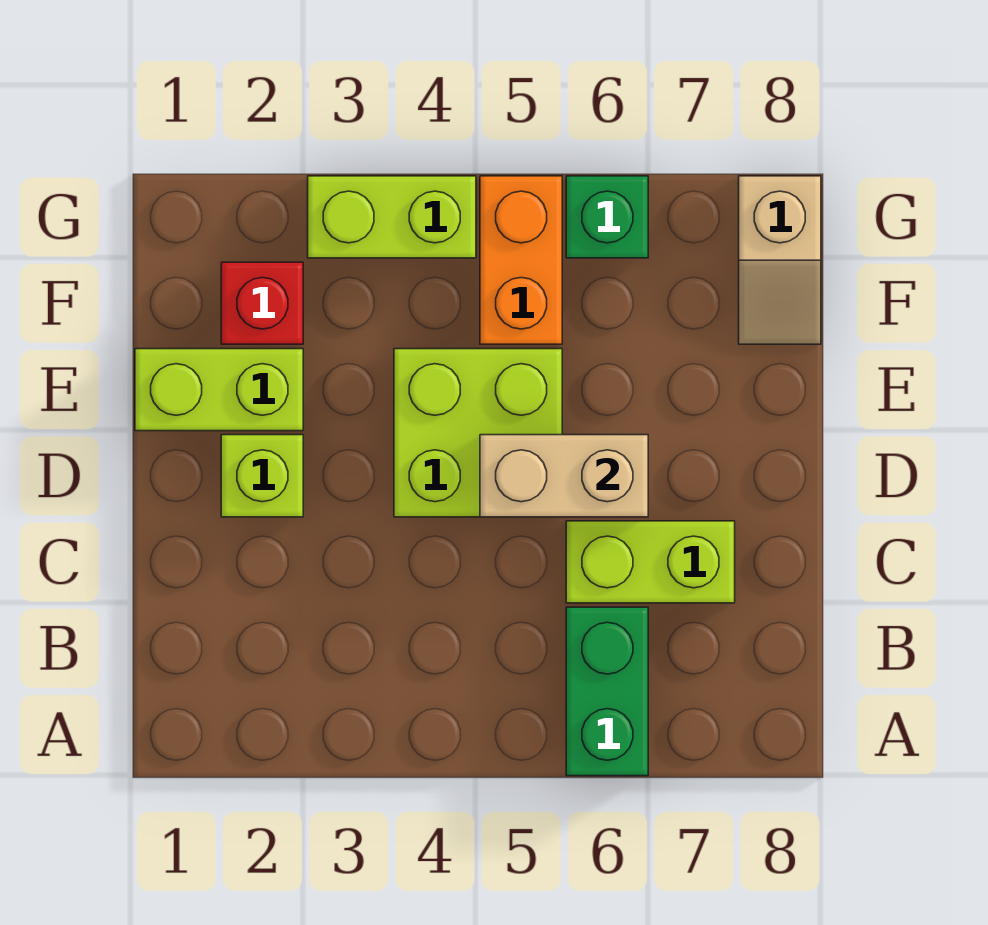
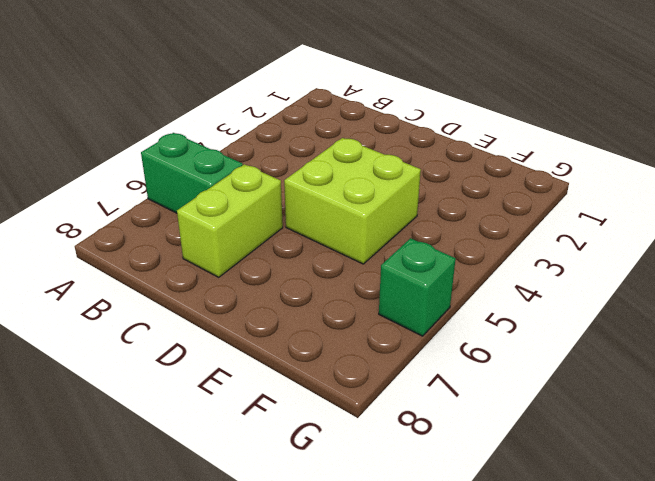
none -> lime 1x1 brick [221,435,303,517]
none -> lime 1x2 brick [135,349,303,431]

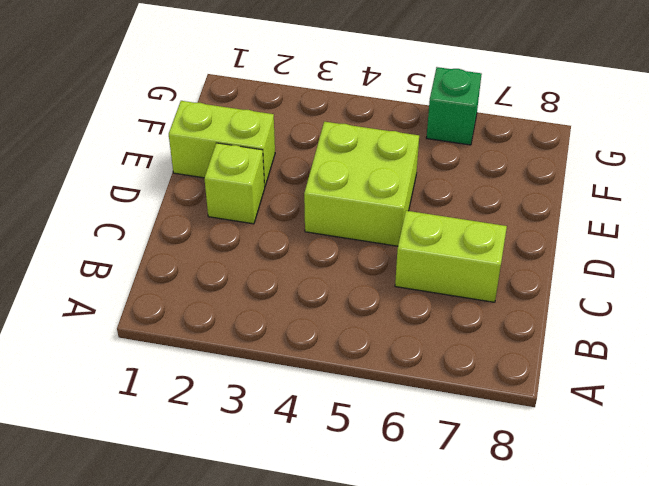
none -> green 1x2 brick [566,607,648,776]
none -> red 1x1 brick [221,262,303,344]

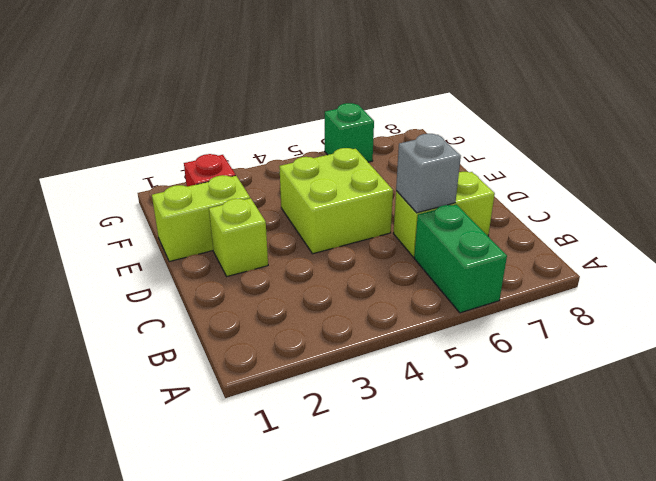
grey 1x1 brick [396,134,461,213] -> none
none -> orange 1x2 brick [480,176,562,344]
none -> tan 1x2 slope [739,176,821,344]

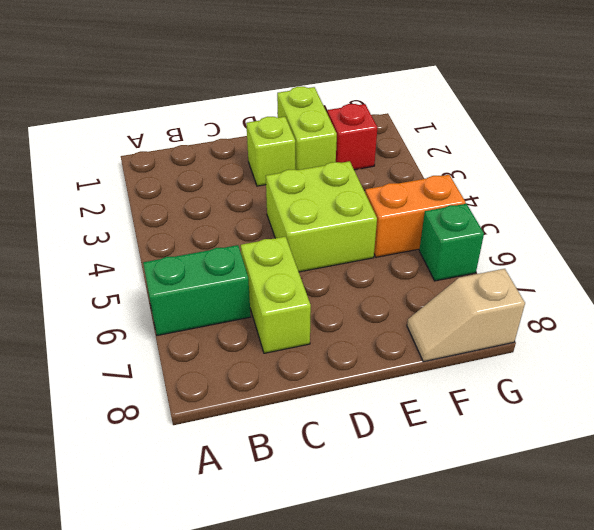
none -> lime 1x2 brick [308,176,476,258]
none -> tan 1x2 brick [480,435,648,517]

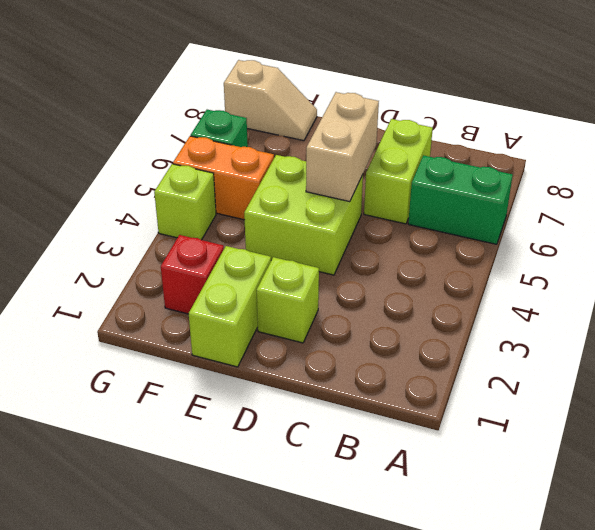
lime 1x1 brick [154,164,216,240] -> lime 1x2 brick [308,176,476,258]

